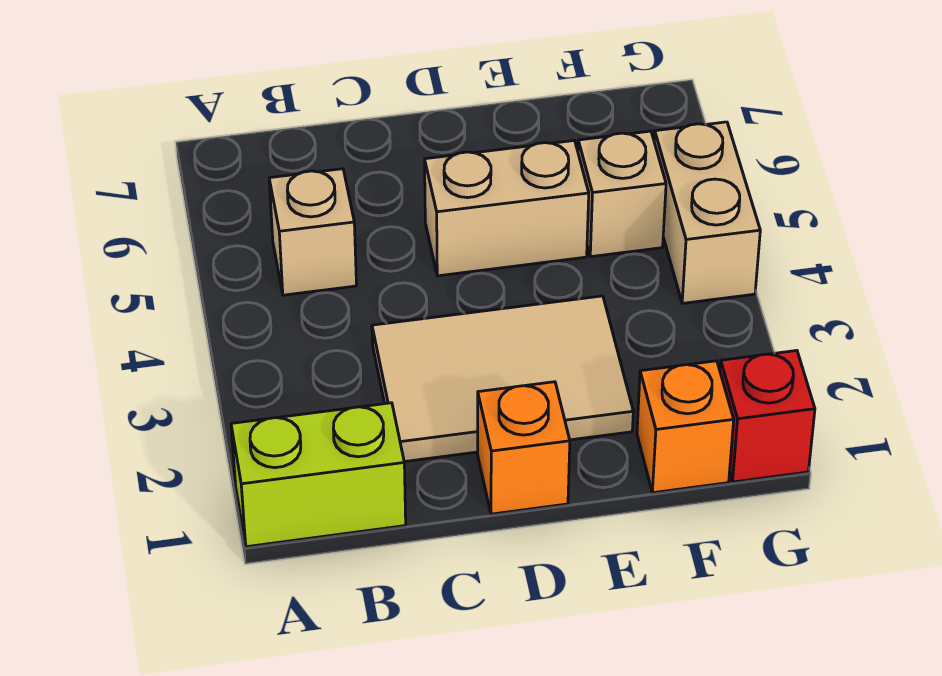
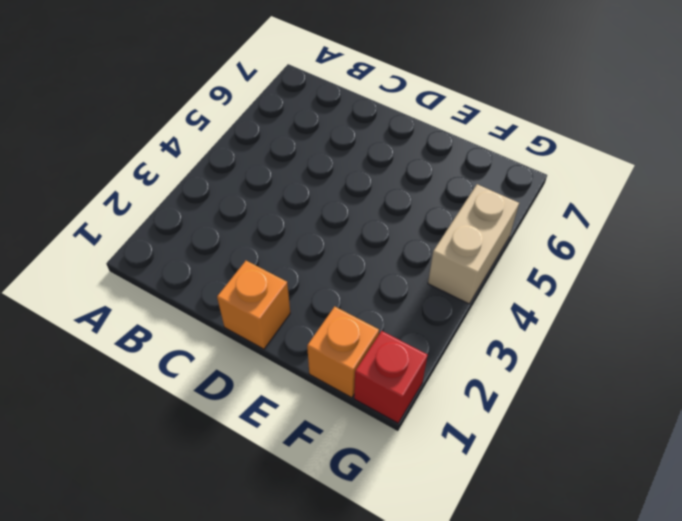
none -> lime 1x2 brick [231,403,406,547]
none -> tan 1x1 brick [269,169,357,295]

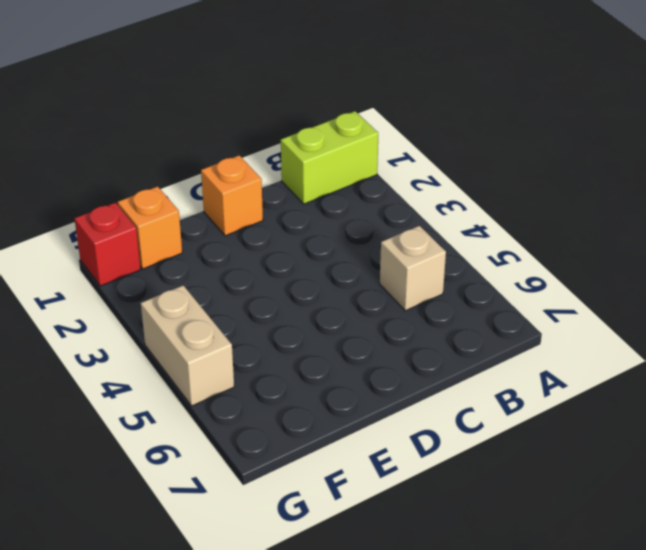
none -> tan 2x3 tile [372,296,633,462]
none -> tan 1x2 brick [425,141,589,276]

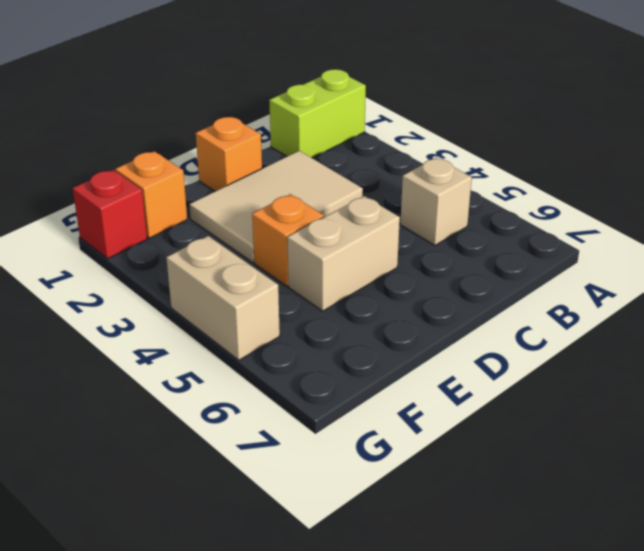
orange 1x1 brick [252,194,324,286] -> none
none -> tan 1x1 brick [578,131,666,257]

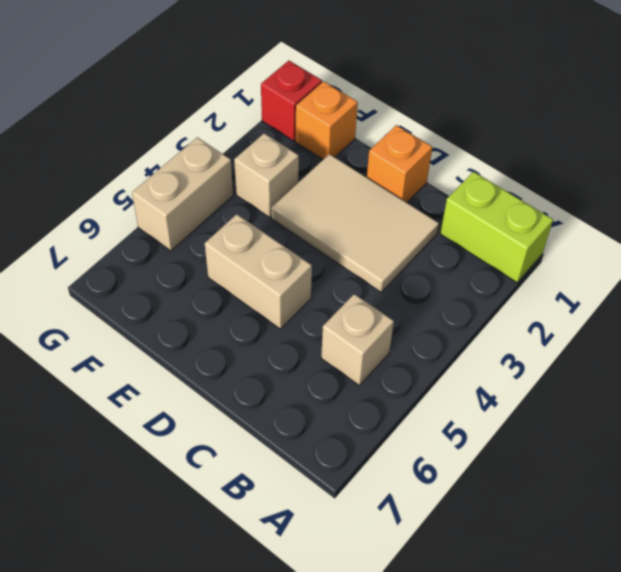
tan 1x1 brick [234,133,299,217] -> tan 1x1 brick moved to [578,131,666,257]

